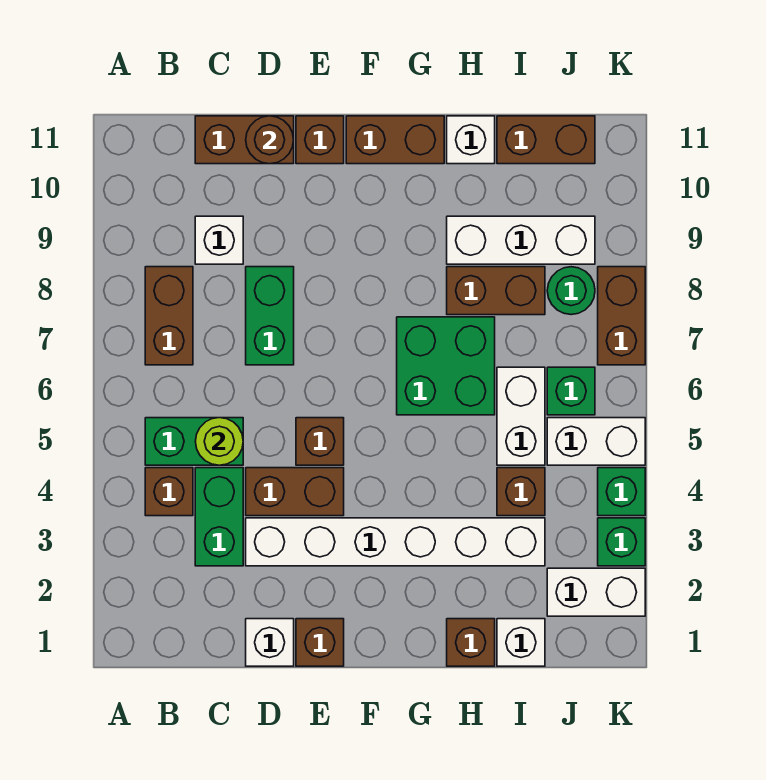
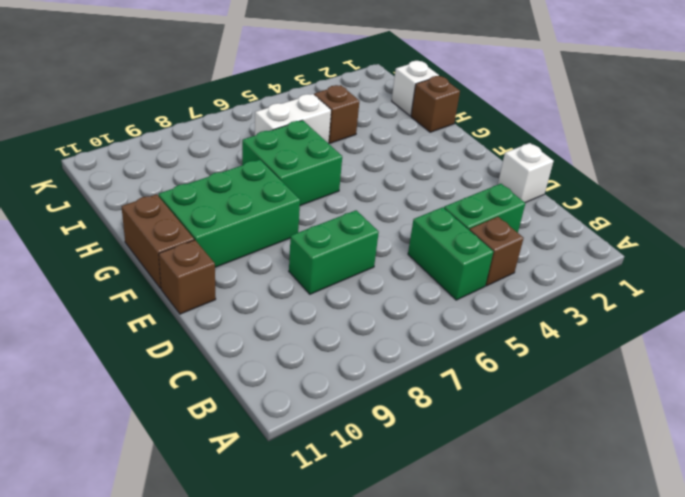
green 2x3 brick [159,160,300,267] -> none
none -> brown 1x2 brick [145,267,193,365]
none -> white 1x1 brick [195,216,243,264]
none -> brown 1x2 brick [195,116,294,164]
none -> white 1x6 brick [246,518,545,566]

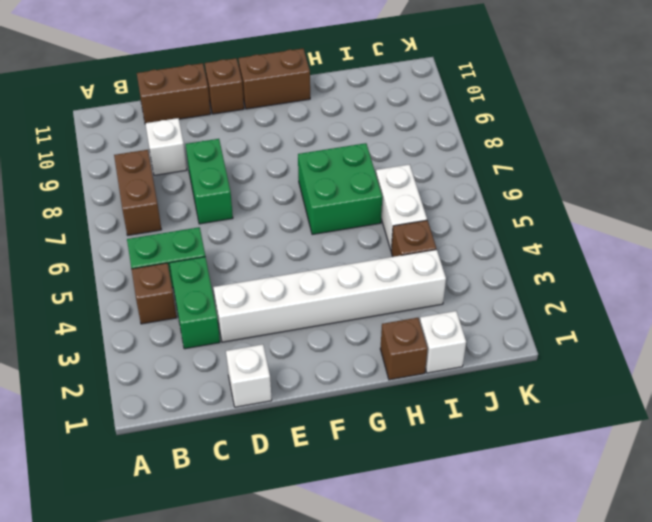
none -> brown 1x2 brick [246,468,344,516]
none -> brown 1x1 brick [296,619,344,666]
none -> brown 1x1 brick [296,418,344,465]
none -> brown 1x2 brick [447,267,545,315]

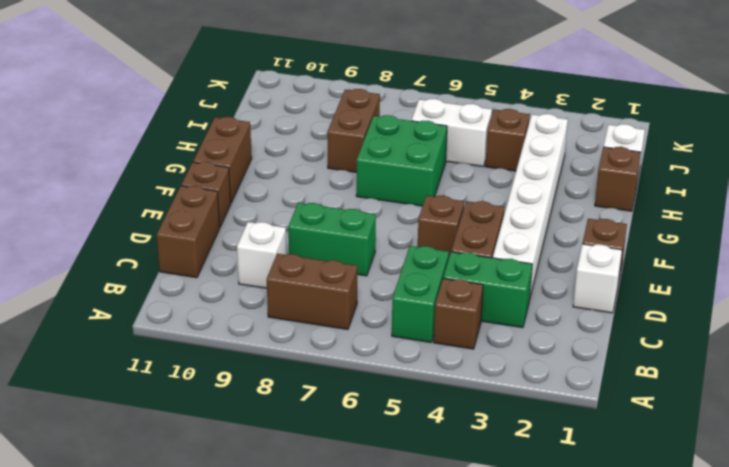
none -> white 1x3 brick [447,216,595,264]
none -> white 1x1 brick [447,116,495,164]
none -> brown 1x2 brick [497,116,595,164]
none -> white 1x2 brick [547,568,645,616]

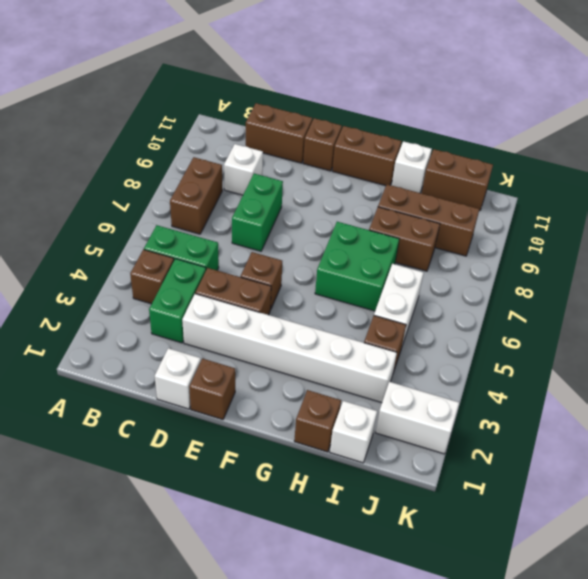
brown 1x3 brick [378,184,479,256] -> white 1x3 brick [447,216,595,264]
none -> white 1x2 brick [547,418,645,465]
none -> green 1x1 brick [547,367,595,415]
none -> green 1x1 round brick [547,267,595,315]
none -> green 1x1 brick [598,518,645,566]

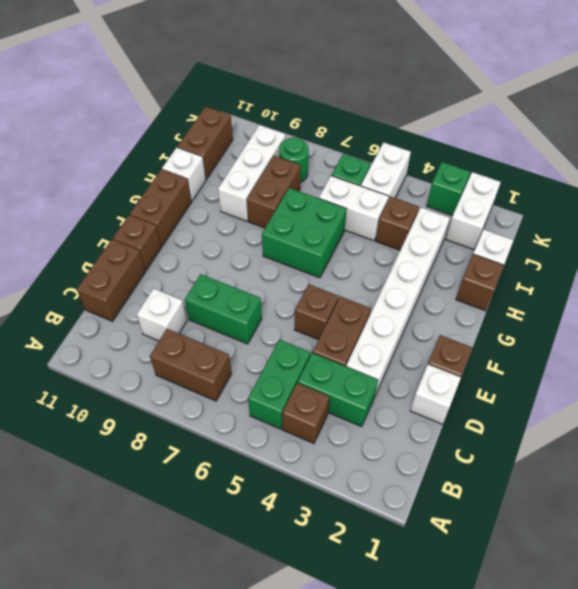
none -> green 1x1 brick [598,468,645,516]
none -> brown 1x2 brick [598,267,645,365]
none -> lime 1x1 round brick [195,418,243,465]
none -> brown 1x1 round brick [246,116,294,164]

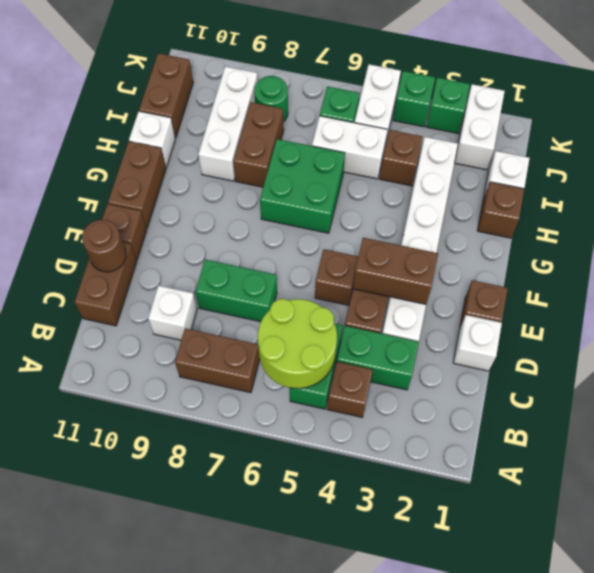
lime 2x2 round brick [258,299,337,388] -> lime 1x1 round brick [195,418,243,465]
brown 1x2 brick [353,238,438,304] -> brown 1x2 brick moved to [598,267,645,365]

